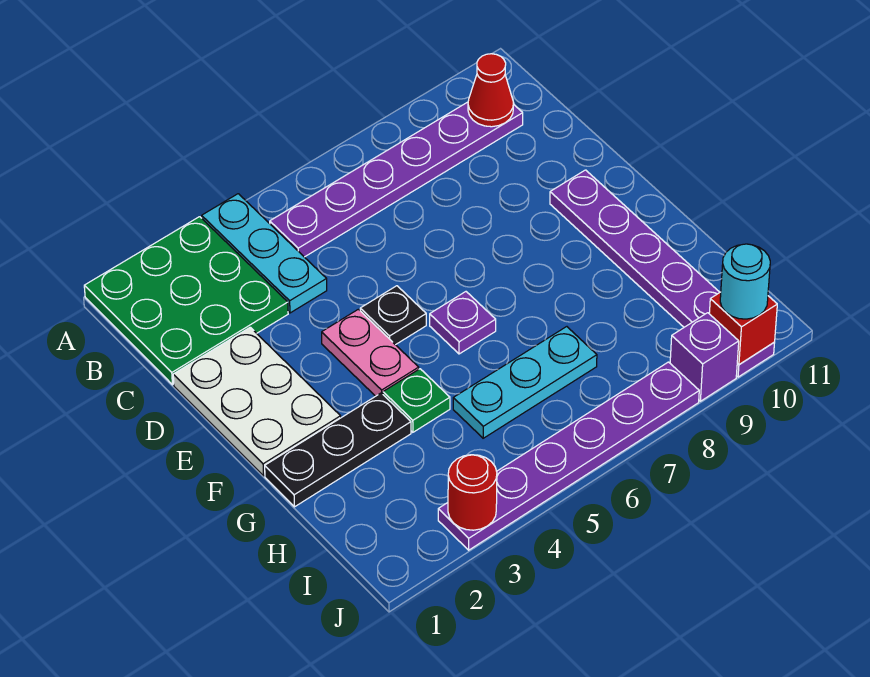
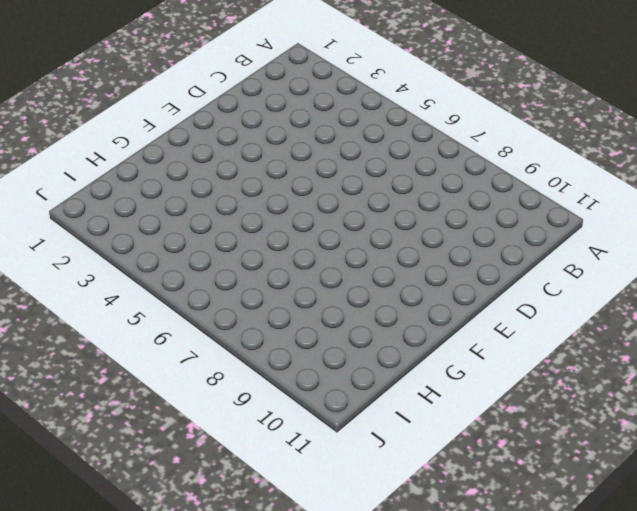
none -> green 3x3 plate [84,217,288,385]
none -> cyan 1x3 plate [202,194,327,313]
none -> purple 1x6 plate [270,102,523,257]

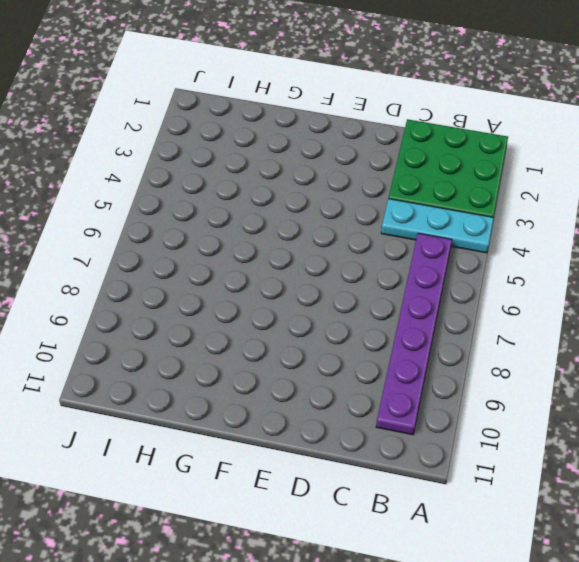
none -> white 2x3 plate [173,327,341,476]
none -> pink 1x2 plate [322,309,419,396]
none -> black 1x1 plate [360,286,426,345]

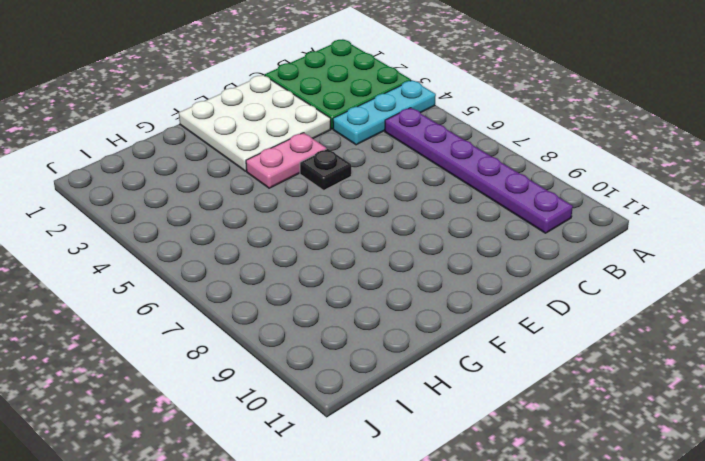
white 3x3 plate [179,75,331,171] -> white 2x3 plate [173,327,341,476]
none -> purple 1x6 plate [550,170,774,377]
none -> purple 1x1 plate [430,292,496,354]
none -> black 1x3 plate [265,393,411,507]

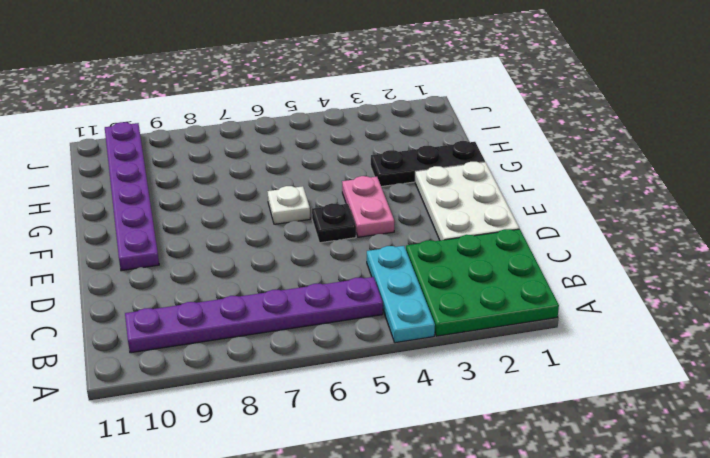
white 1x1 plate [267,186,310,224] -> purple 1x1 plate [430,292,496,354]
none -> green 1x1 plate [383,369,450,432]
none -> cyan 1x3 plate [453,327,597,438]
none -> purple 1x6 plate [438,362,699,550]

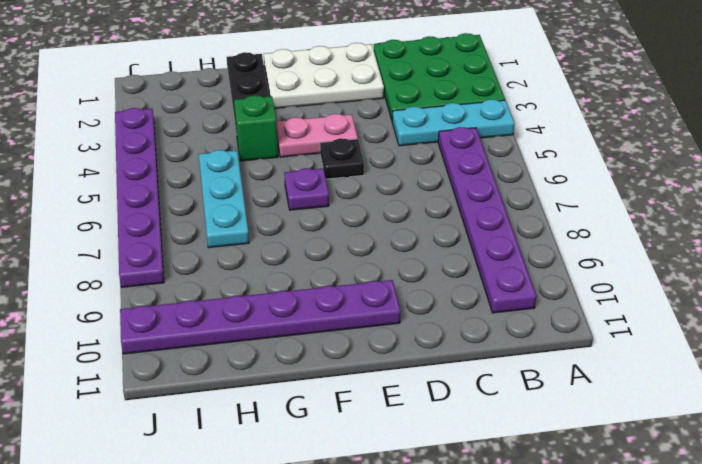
green 1x1 brick [234,95,278,161] -> green 1x1 plate [383,369,450,432]
none -> purple 1x1 brick [670,313,739,401]
none -> red 1x1 cone [468,54,514,127]
none -> red 1x1 round brick [448,455,497,530]

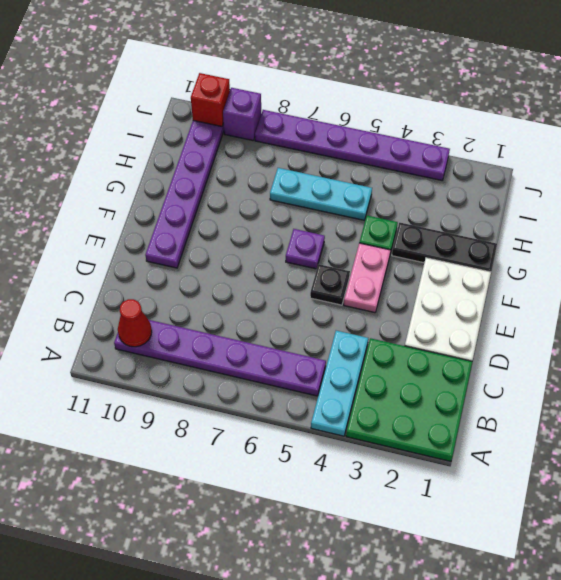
none -> red 1x1 round brick [448,455,497,530]
none -> cyan 1x1 round brick [720,244,770,319]

